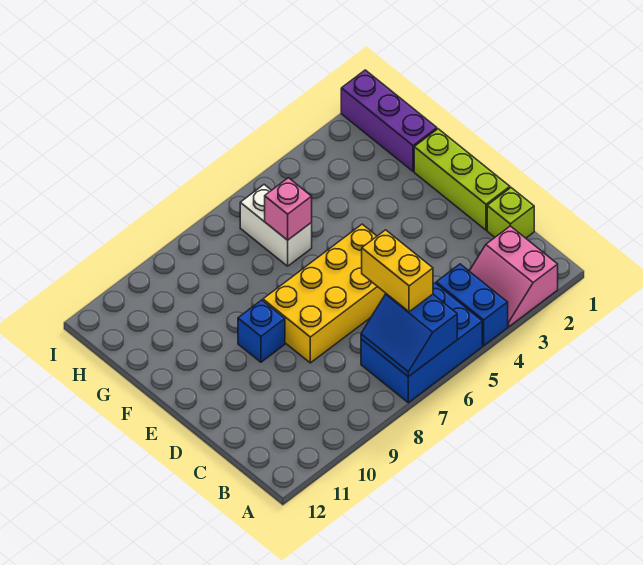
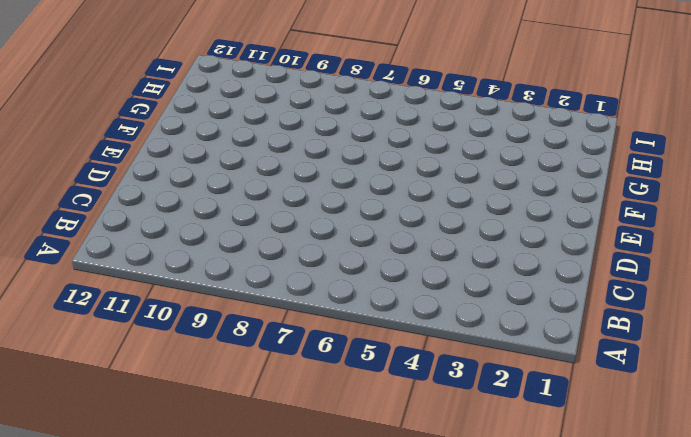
none -> pink 2x2 slope [470,226,558,327]
none -> blue 1x2 brick [436,264,508,346]
none -> blue 2x3 brick [361,283,482,403]

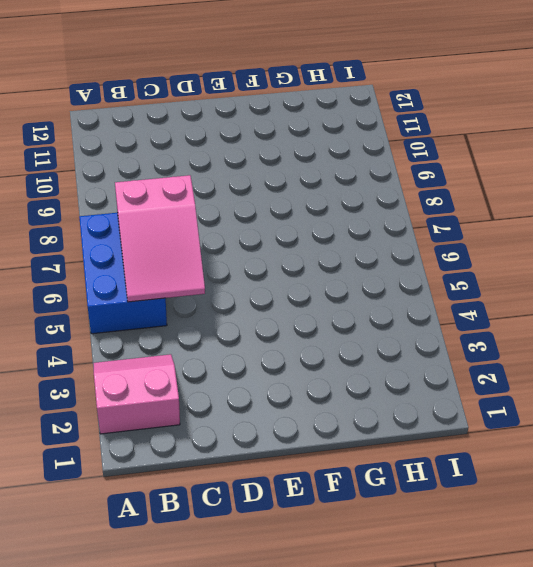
pink 2x3 slope [115,175,205,302] -> blue 2x2 slope [361,294,457,377]
none -> blue 1x2 brick [436,264,508,346]
none -> lime 1x1 brick [487,188,534,238]
none -> lime 1x3 brick [414,129,510,230]

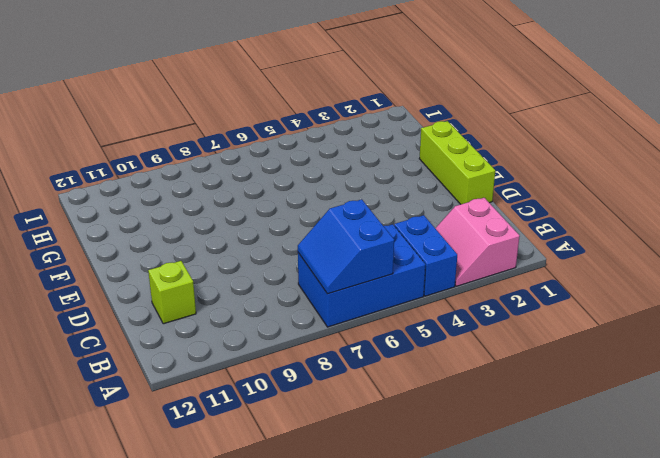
lime 1x1 brick [148,261,196,324] -> lime 1x1 brick moved to [487,188,534,238]
none -> yellow 2x4 brick [263,224,386,363]
none -> blue 1x1 brick [238,300,285,362]
none -> purple 1x3 brick [341,70,437,171]

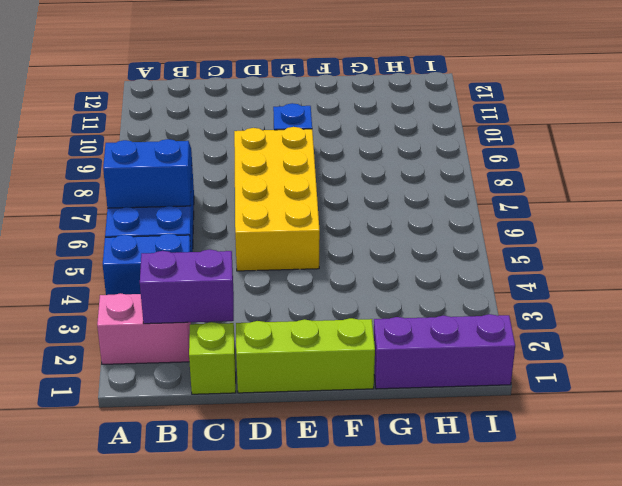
purple 1x2 brick [140,249,234,324] -> none
none -> white 1x2 brick [240,185,312,266]
none -> pink 1x1 brick [265,178,312,240]
none -> yellow 1x2 brick [362,230,433,312]

